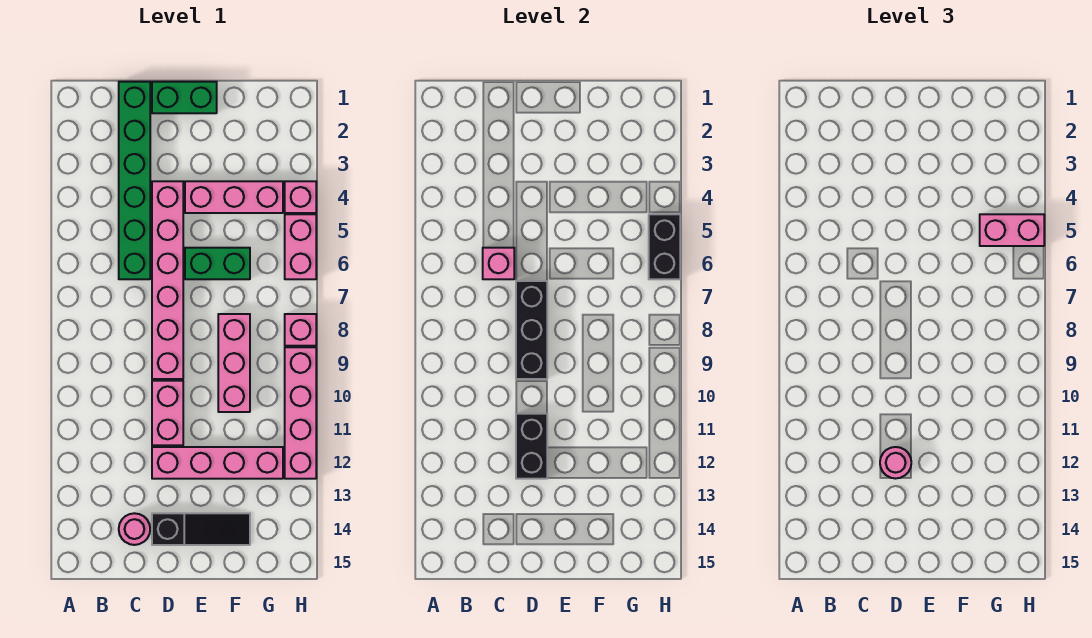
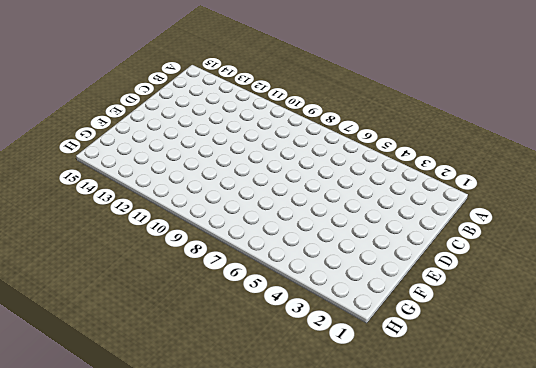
none -> green 1x6 brick [119,82,150,279]
none -> pink 1x1 round brick [119,513,150,545]
none -> green 1x2 brick [152,82,217,113]

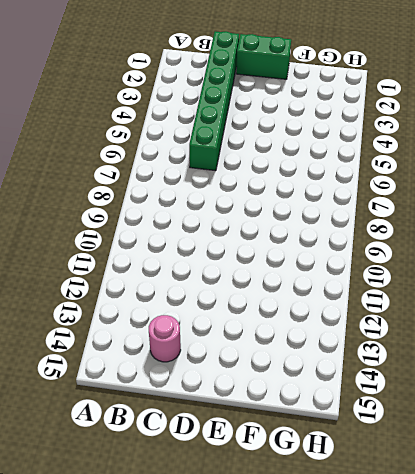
none -> pink 1x6 brick [152,181,183,379]
none -> pink 1x2 brick [152,381,183,445]
none -> pink 1x4 brick [152,447,283,479]

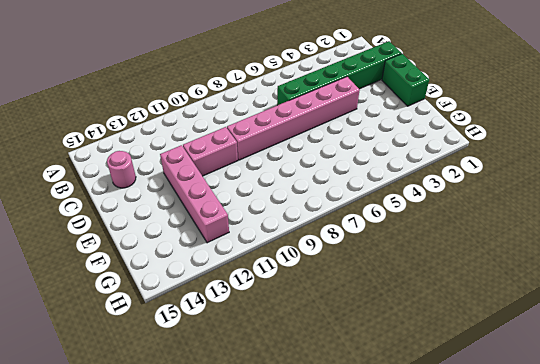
none -> black 1x3 slope [152,513,250,545]
none -> pink 1x3 brick [185,181,283,213]
none -> green 1x2 brick [185,248,250,279]

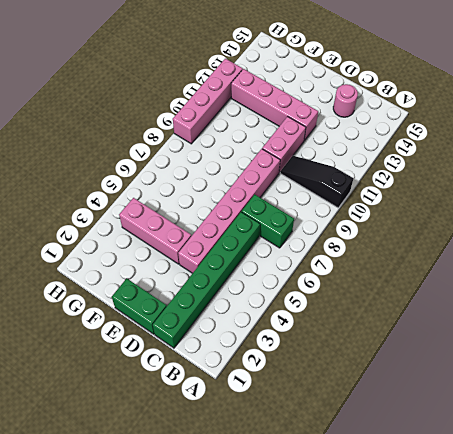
black 1x3 slope [280,156,354,208] -> black 1x3 slope moved to [152,513,250,545]
green 1x2 brick [241,195,294,248] -> green 1x2 brick moved to [185,248,250,279]
none -> pink 1x3 brick [218,314,250,412]
none -> pink 1x1 brick [285,181,316,213]
none -> pink 1x2 brick [285,214,316,279]

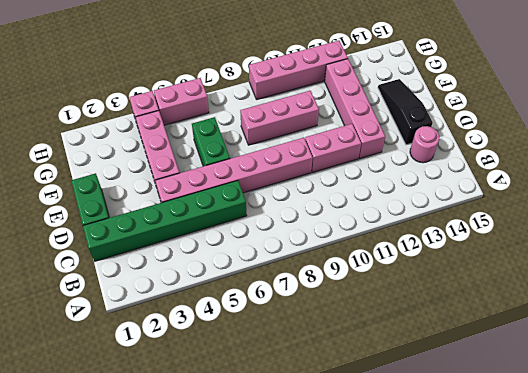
none -> pink 1x1 brick [285,314,316,346]
none -> pink 1x1 brick [483,248,514,279]
none -> black 1x3 brick [516,281,547,379]

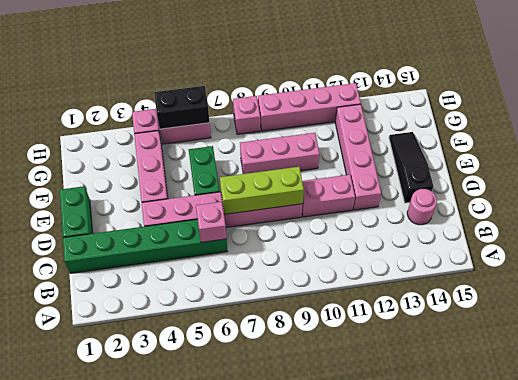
lime 1x3 brick [220,167,304,214] -> black 1x3 brick [516,281,547,379]
none -> black 1x2 brick [516,414,547,479]
none -> pink 1x1 round brick [880,447,911,479]
none -> pink 1x2 brick [980,214,1044,246]

